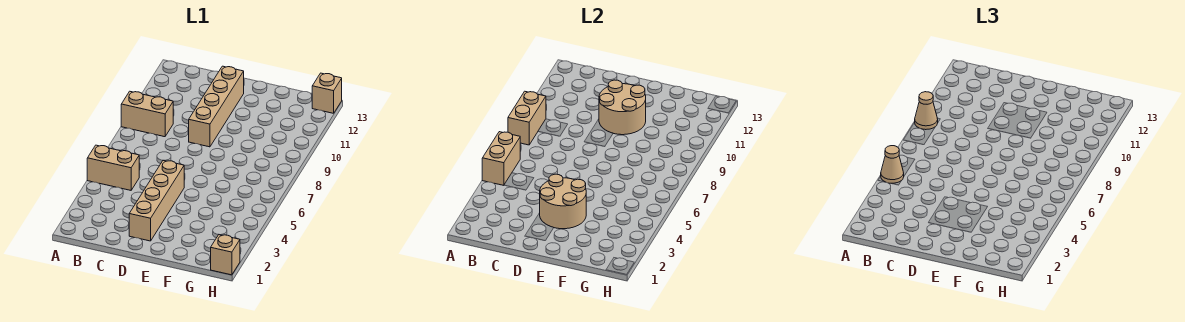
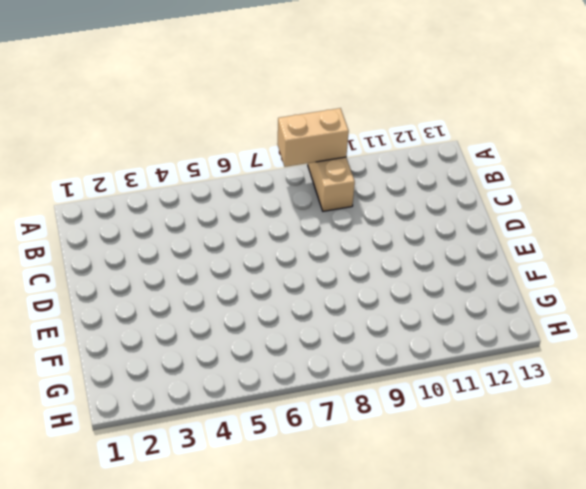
none -> tan 1x2 brick [87,145,139,190]
none -> tan 1x4 brick [129,160,184,241]
none -> tan 1x4 brick [189,66,244,147]

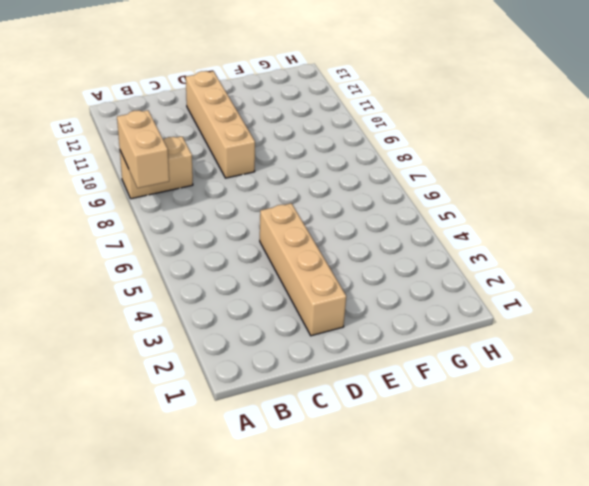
none -> tan 1x2 brick [87,145,139,190]
none -> tan 1x1 brick [211,235,240,275]
none -> tan 1x1 brick [312,73,342,113]

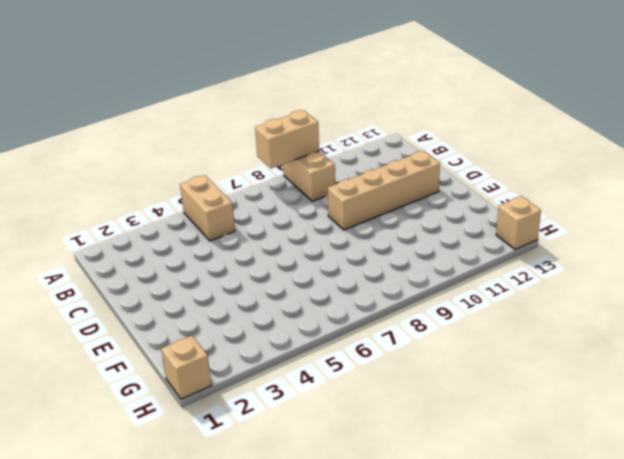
none -> tan 1x4 brick [129,160,184,241]
none -> tan 1x2 brick [482,132,520,185]
none -> tan 2x2 round brick [540,174,586,229]

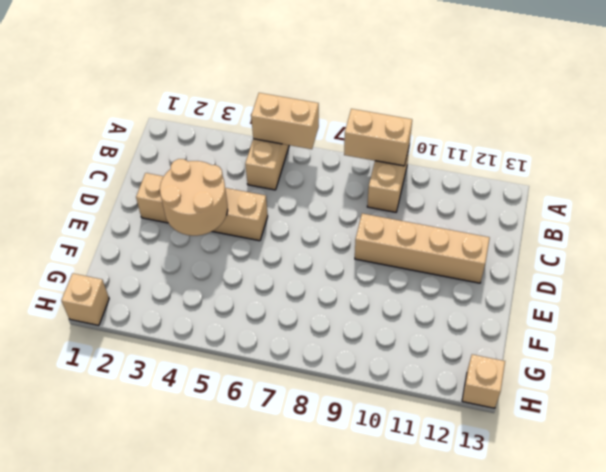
none -> tan 2x2 round brick [599,80,646,135]
none -> tan 1x1 cone [881,146,904,183]
none -> tan 1x1 cone [915,92,938,130]

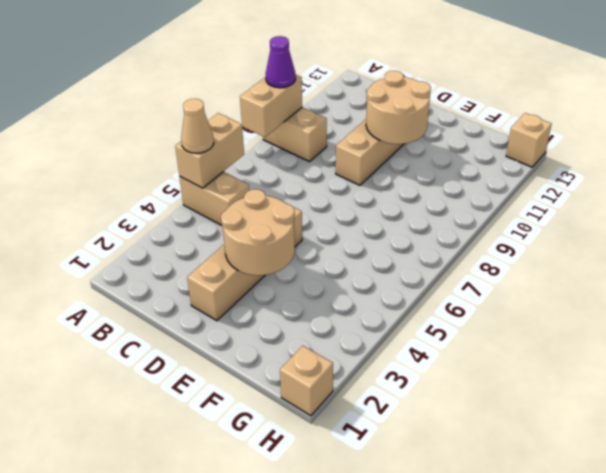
purple 1x1 cone [266,36,296,88] -> tan 1x1 cone [915,92,938,130]

